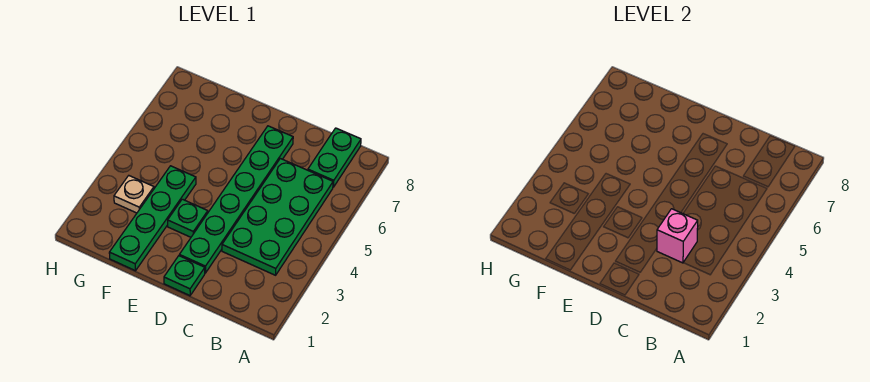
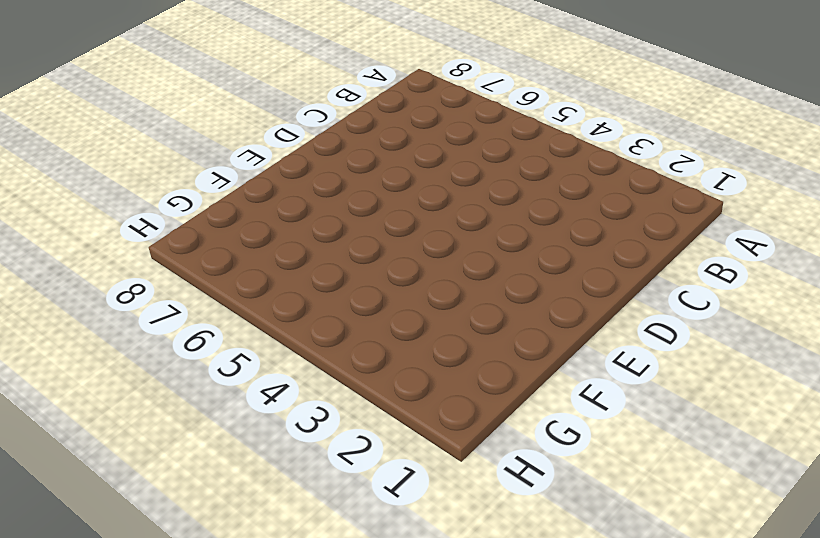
none -> green 2x4 plate [222,159,333,275]
none -> green 1x2 plate [308,128,361,187]

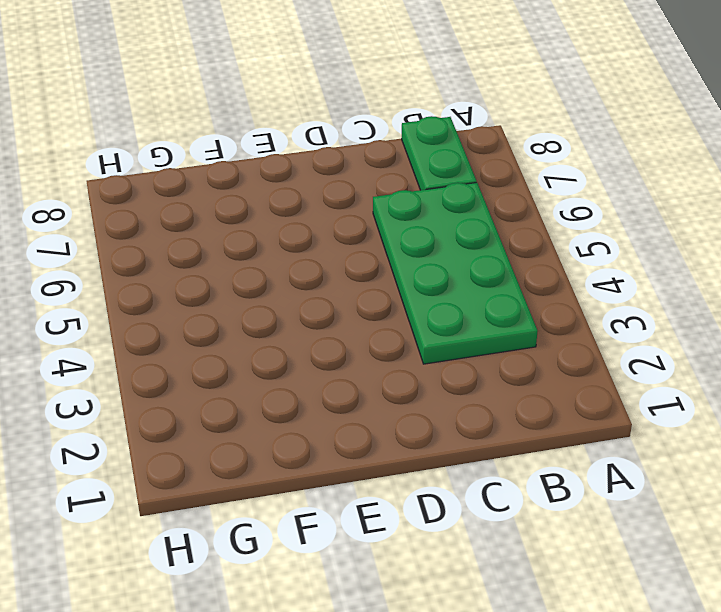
none -> green 1x1 plate [164,256,205,296]
none -> green 1x6 plate [179,126,293,273]

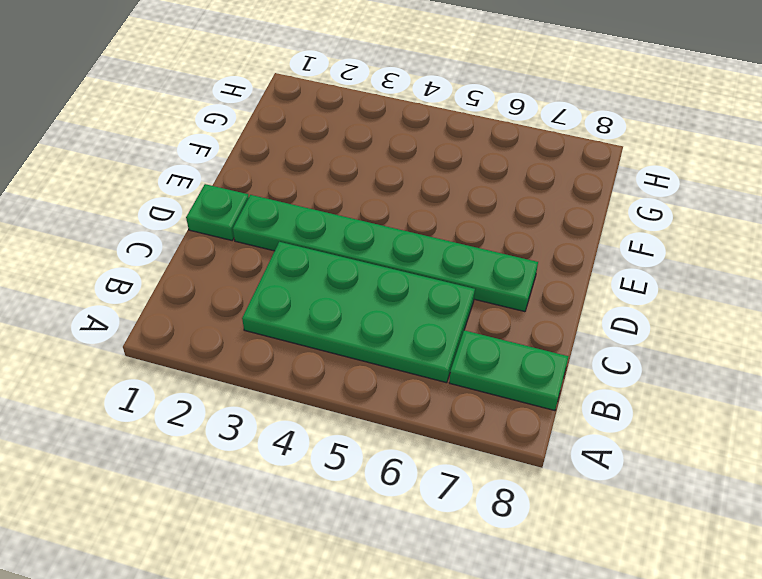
none -> green 1x1 plate [168,199,208,237]
none -> green 1x4 plate [109,166,196,271]

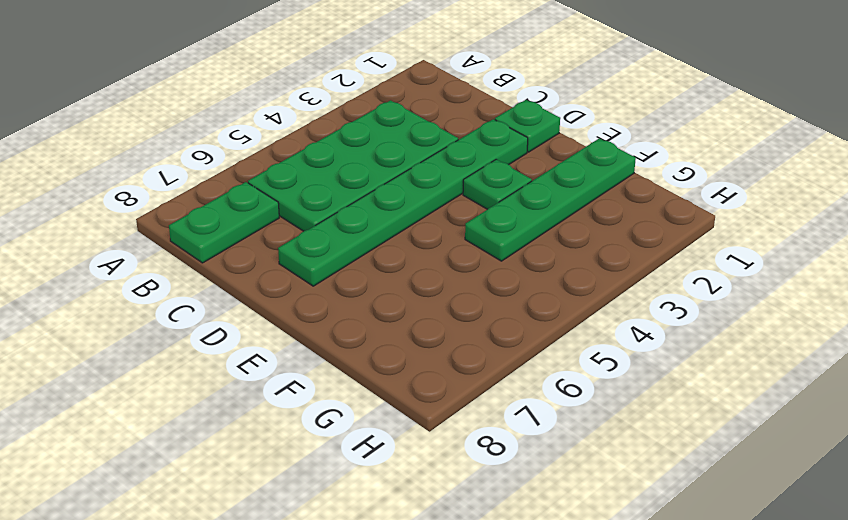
none -> tan 1x1 plate [114,176,154,213]
none -> pink 1x1 brick [657,209,698,263]

